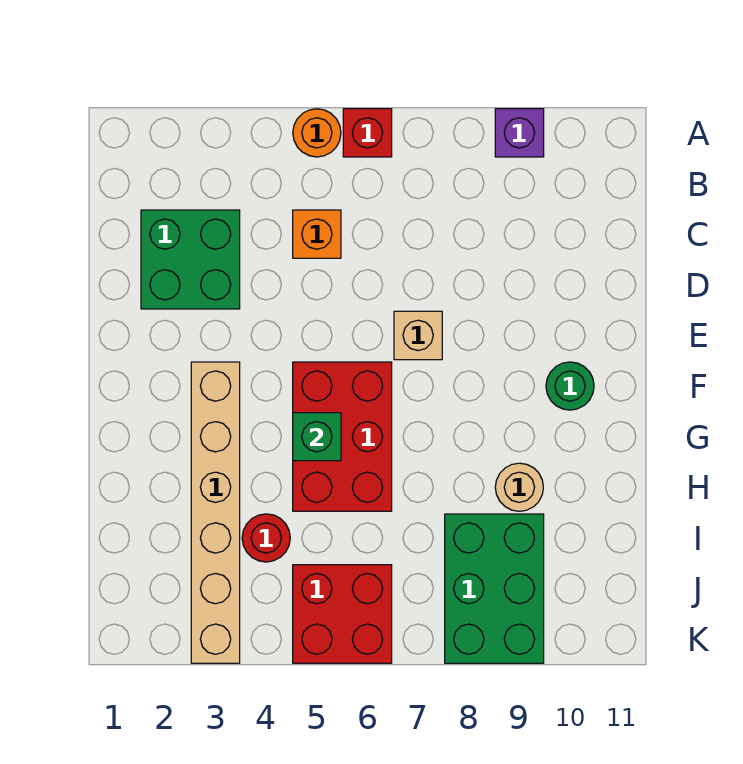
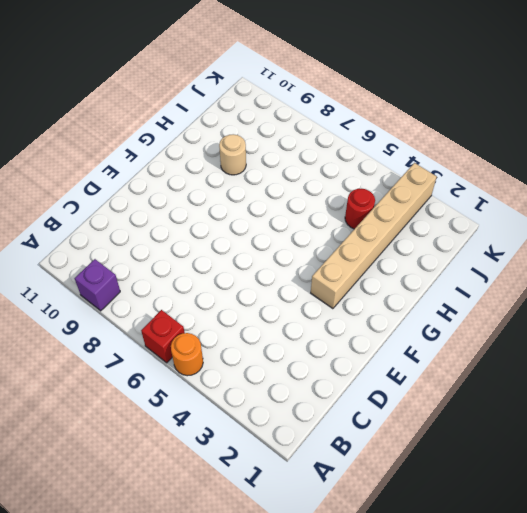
none -> green 2x2 brick [141,210,240,309]
none -> orange 1x1 brick [293,210,341,258]
none -> tan 1x1 brick [394,311,442,360]

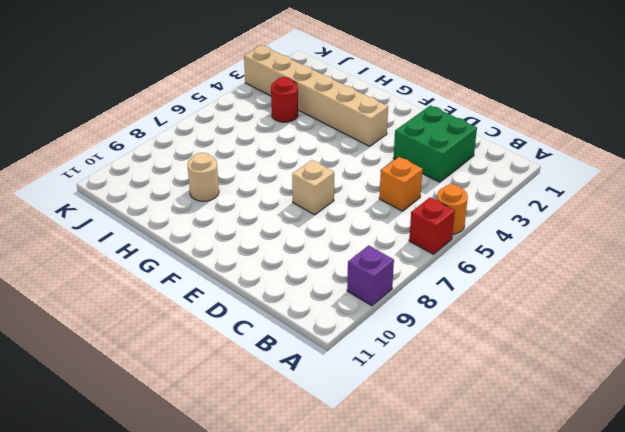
none -> red 2x3 brick [293,362,392,511]
none -> green 1x1 round brick [546,362,594,410]
none -> green 2x3 brick [445,514,544,663]

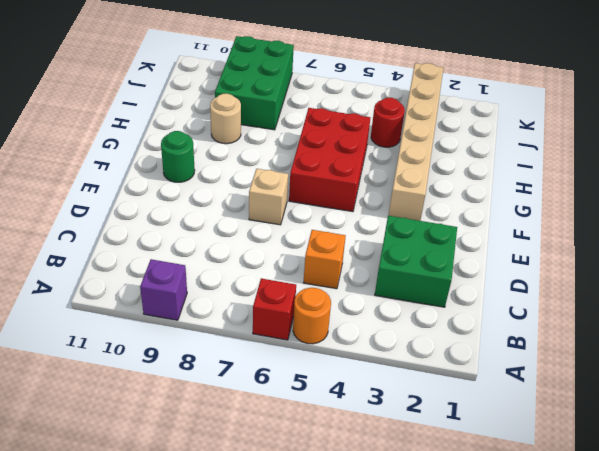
none -> red 2x2 brick [293,565,392,663]
none -> green 1x1 brick [293,413,341,461]

